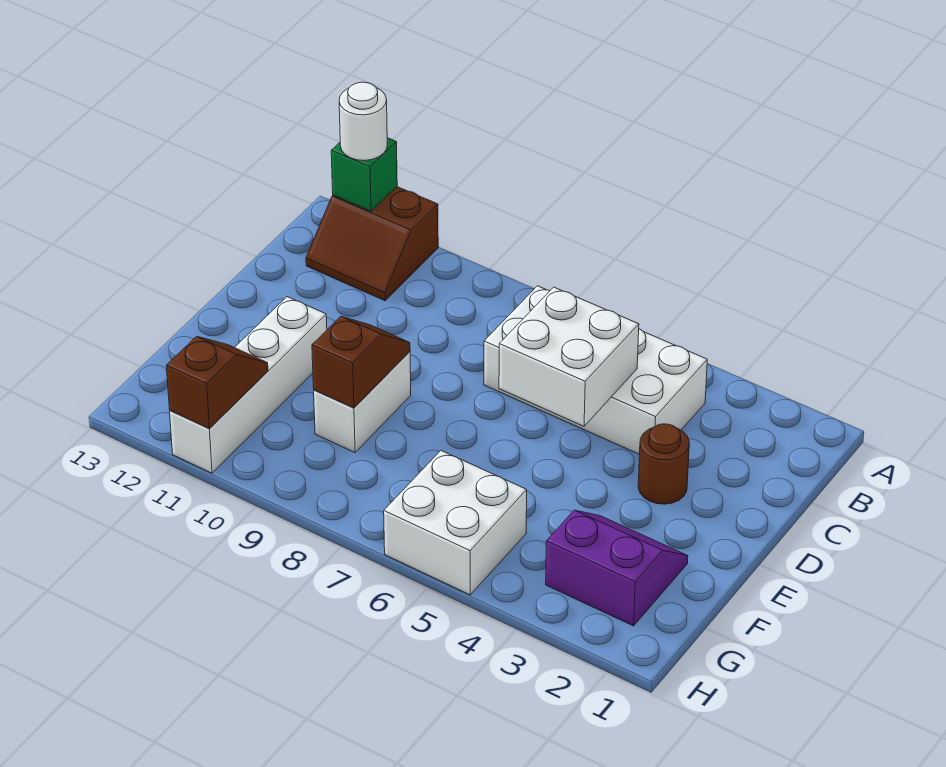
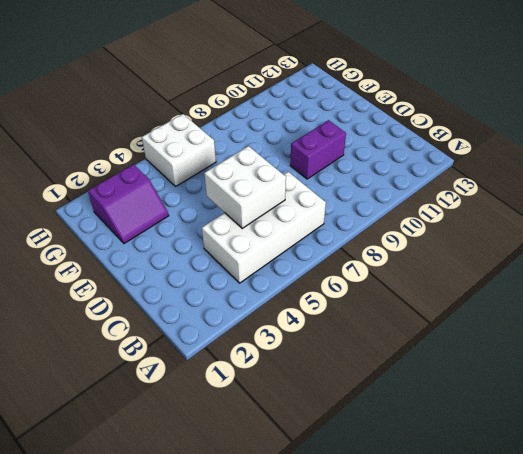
purple 1x2 brick [290,120,346,179] -> none
none -> brown 2x2 slope [306,187,438,301]
none -> brown 1x1 round brick [638,424,689,504]
none -> white 1x2 brick [314,352,411,452]

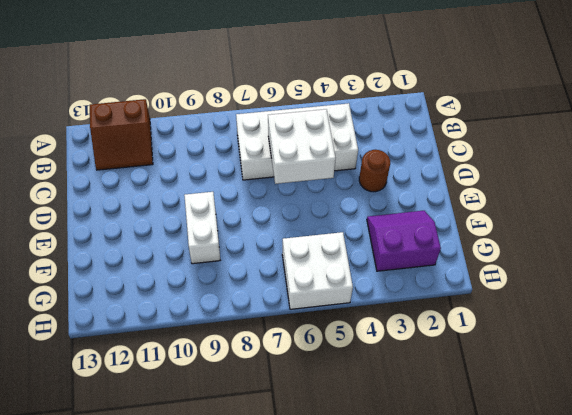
none -> white 1x4 brick [170,297,327,473]
none -> green 1x1 brick [331,138,397,211]
none -> brown 1x2 slope [312,316,410,408]

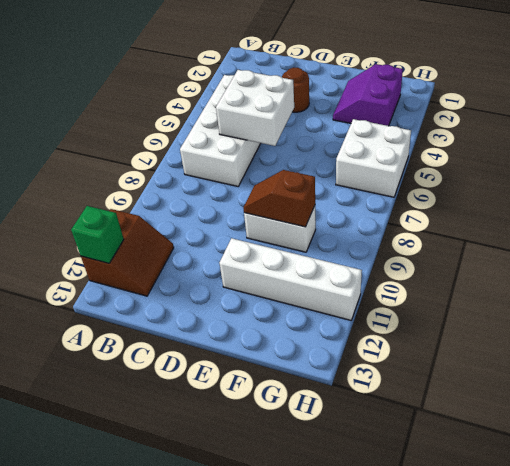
none -> brown 1x2 slope [166,336,268,428]
none -> white 1x1 round brick [339,82,387,161]

